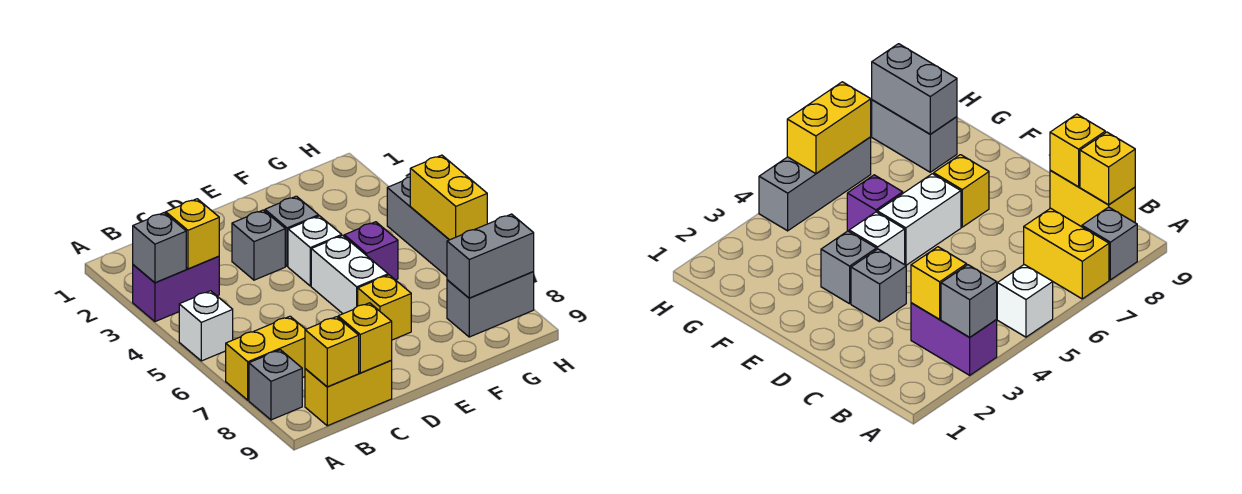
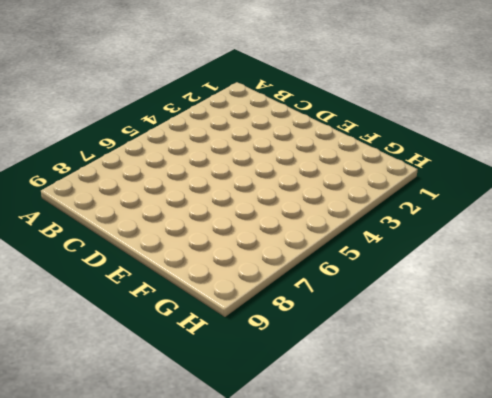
none -> purple 1x2 brick [133,256,219,322]
none -> white 1x1 brick [179,291,233,361]
none -> yellow 1x2 brick [226,316,306,400]

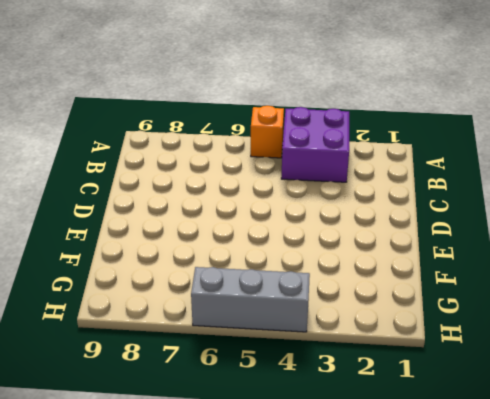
purple 2x2 brick [281,107,349,182] -> purple 1x2 brick [133,256,219,322]
orange 1x1 brick [251,106,284,158] -> white 1x1 brick [179,291,233,361]
none -> yellow 1x2 brick [226,316,306,400]
none -> grey 1x1 brick [249,350,302,420]
none -> yellow 1x2 brick [305,361,392,426]

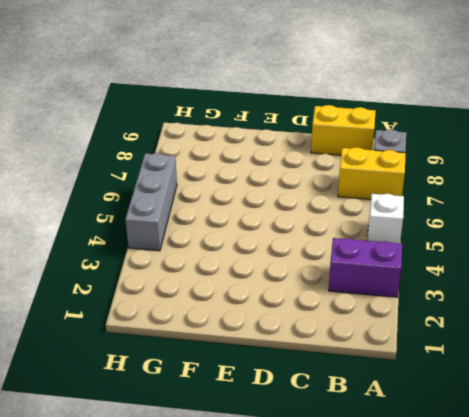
none -> grey 1x1 brick [232,210,285,280]
none -> grey 1x1 brick [265,196,319,266]
none -> white 1x1 brick [288,216,342,286]

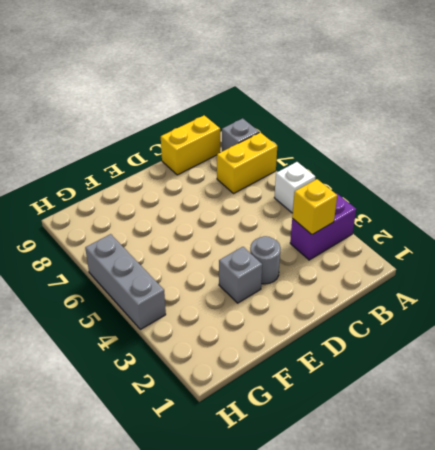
grey 1x1 round brick [250,236,281,284] -> grey 1x1 brick [232,210,285,280]
none -> white 1x1 brick [288,216,342,286]
none -> white 1x2 brick [311,236,388,314]
none -> yellow 1x1 brick [358,275,411,340]

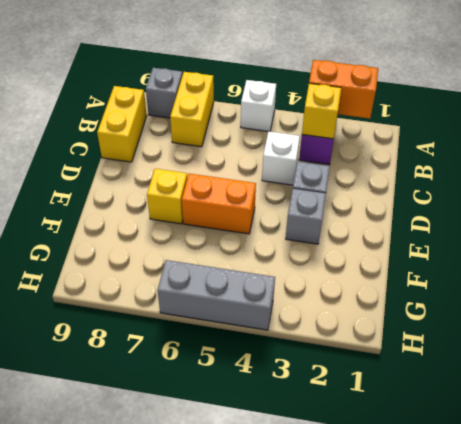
orange 1x2 brick [309,60,378,119] -> grey 1x1 brick [133,213,186,283]
white 1x1 brick [262,131,300,185] -> white 1x1 brick moved to [288,216,342,286]
orange 1x2 brick [182,174,256,234] -> white 1x2 brick [311,236,388,314]
none -> purple 1x1 brick [344,222,398,280]
none -> grey 1x2 brick [447,272,534,337]
none -> yellow 1x1 brick [305,317,359,387]

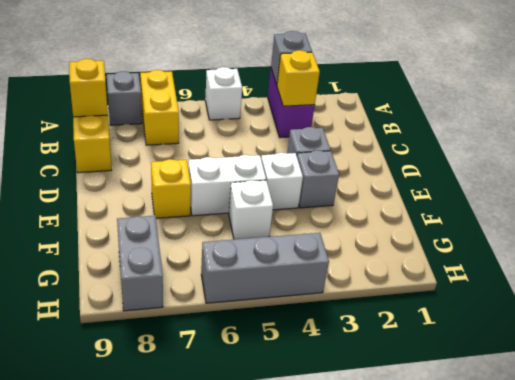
white 1x1 brick [229,180,273,239] -> purple 1x1 brick [344,222,398,280]
none -> yellow 1x1 brick [338,303,392,373]
none -> grey 1x2 brick [447,214,534,298]
none -> yellow 1x2 brick [410,155,487,240]

